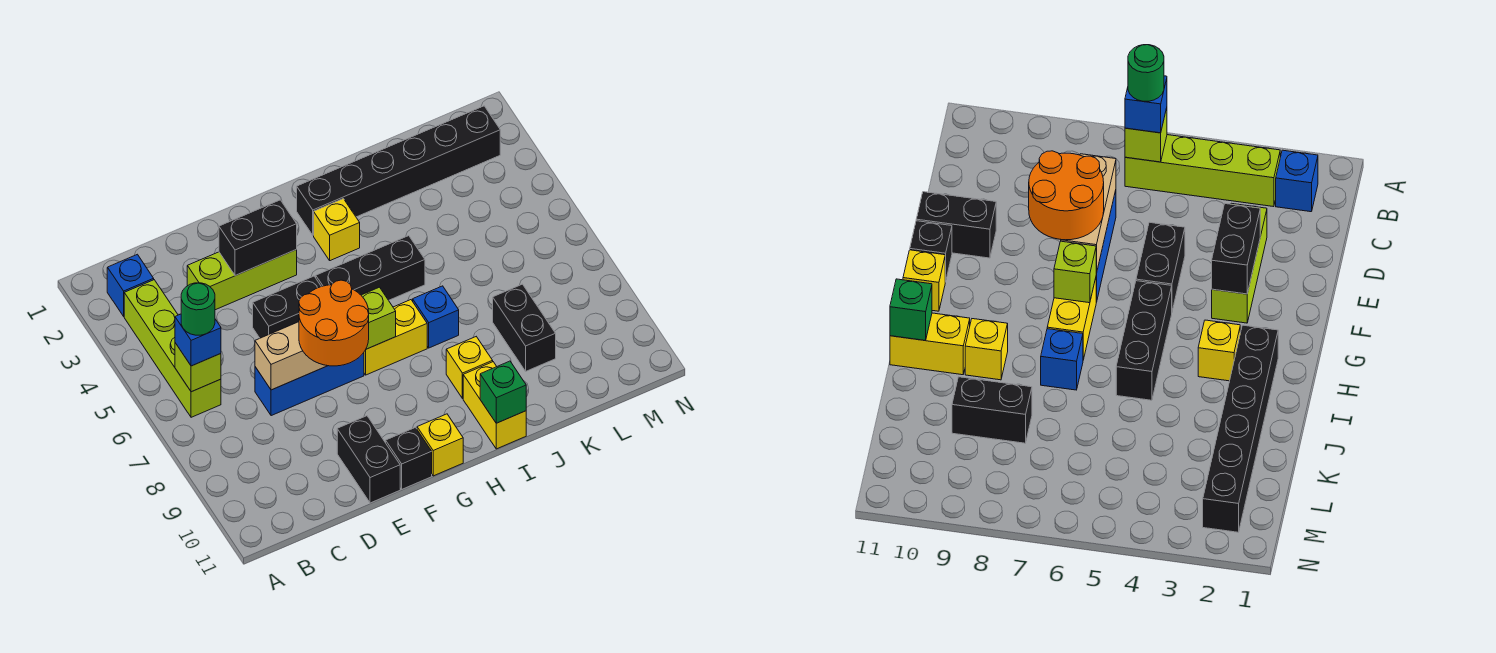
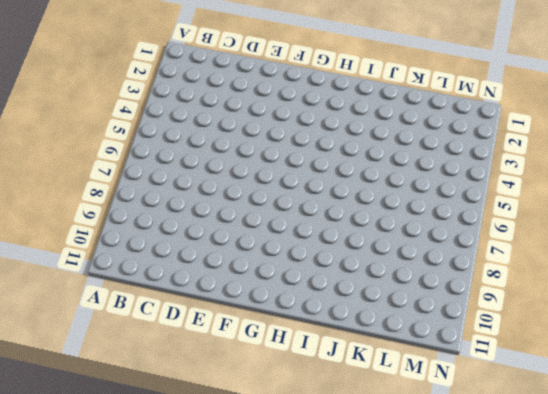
none -> blue 1x1 brick [107,254,154,316]
none -> lime 1x4 brick [124,280,221,417]
none -> lime 1x3 brick [187,250,297,310]

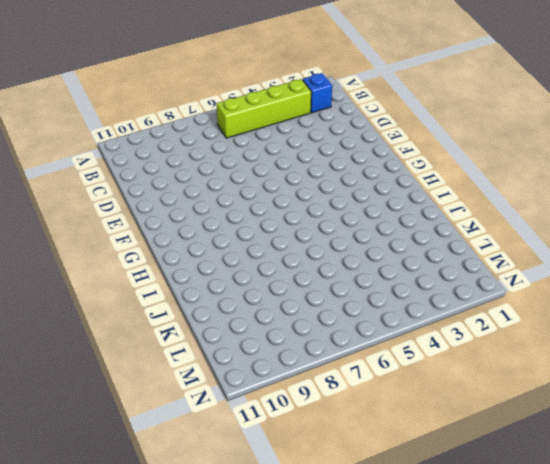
none -> lime 1x3 brick [187,250,297,310]
none -> blue 1x3 brick [255,353,364,416]
none -> black 1x2 brick [253,276,321,338]

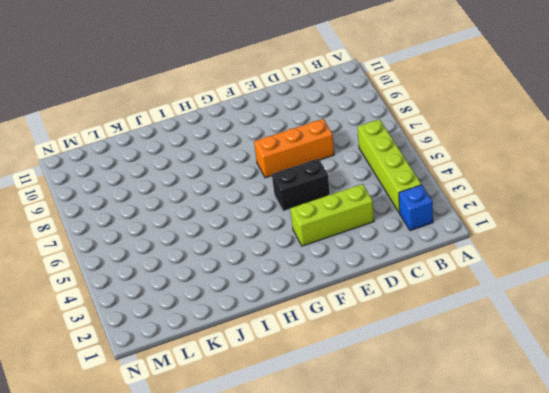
orange 1x3 brick [254,119,334,178] -> blue 1x3 brick [255,353,364,416]
none -> black 1x2 brick [337,416,400,503]
none -> black 1x1 brick [386,427,432,489]
none -> black 1x3 brick [316,236,425,300]

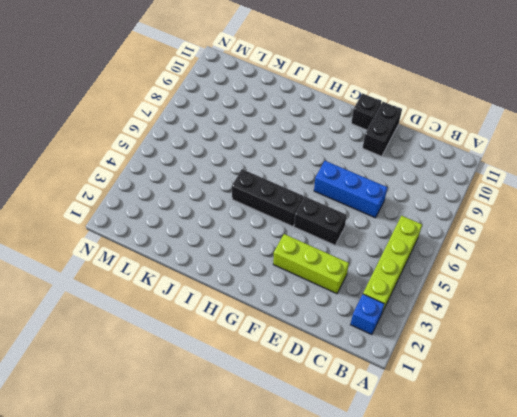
none -> yellow 1x2 brick [364,300,427,375]
none -> yellow 1x1 brick [417,414,463,476]
none -> black 1x6 brick [297,106,500,235]

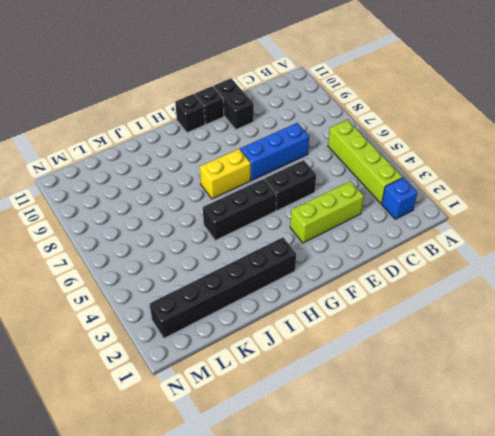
black 1x1 brick [175,94,205,133] -> yellow 1x1 brick [417,414,463,476]
none -> yellow 1x1 brick [314,199,360,261]
none -> blue 1x1 brick [413,286,459,348]
none -> yellow 1x1 brick [446,337,493,399]

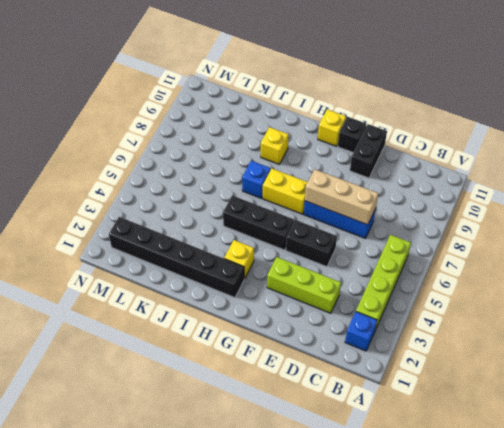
none -> yellow 1x2 brick [463,362,526,449]
none -> black 1x2 brick [493,284,556,371]
none -> lime 1x1 brick [175,343,221,392]

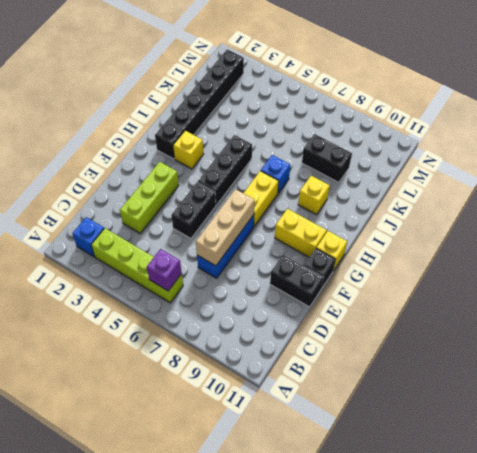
purple 1x1 brick [147,249,182,291] -> lime 1x1 brick [175,343,221,392]
yellow 1x2 brick [275,209,327,257] -> yellow 1x2 brick moved to [463,362,526,449]
none -> black 1x2 brick [219,200,297,276]
none -> lime 1x1 brick [361,287,396,349]
none -> green 1x1 brick [480,361,526,423]

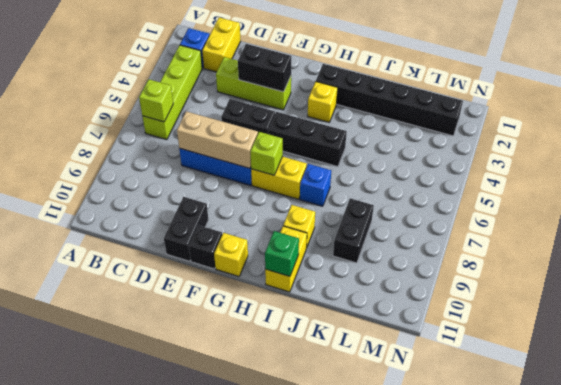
yellow 1x2 brick [202,17,241,72] -> none
none -> blue 1x1 brick [175,314,221,366]
none -> orange 2x2 round brick [299,280,369,366]
none -> green 1x1 round brick [181,283,215,335]

